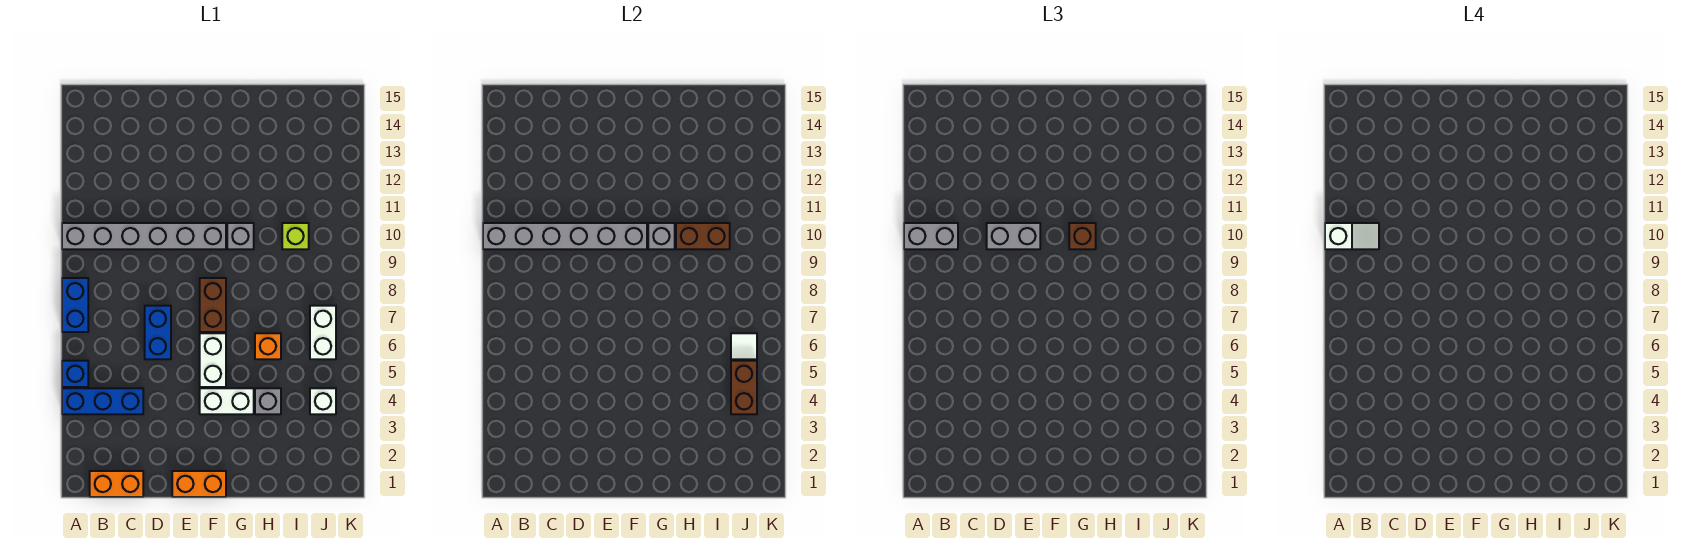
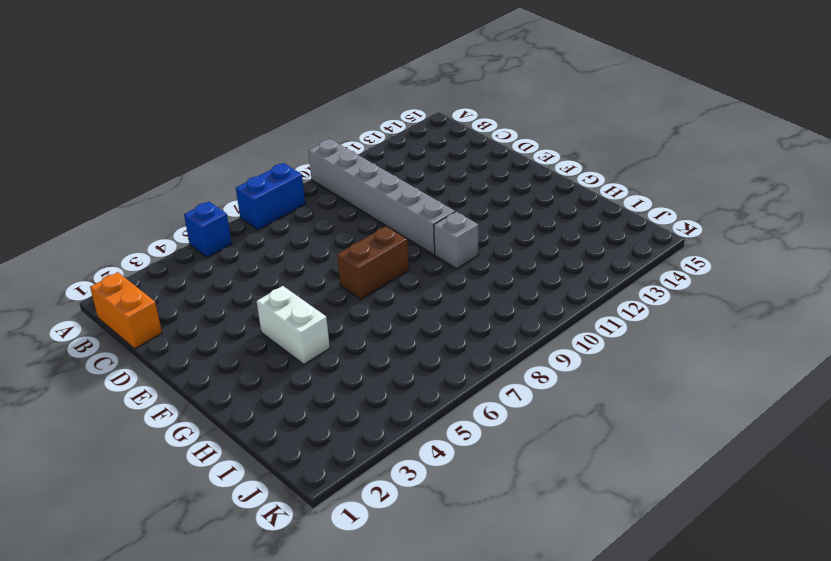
none -> blue 1x3 brick [62,388,143,414]
none -> blue 1x2 brick [145,306,171,359]
none -> orange 1x2 brick [172,471,226,497]

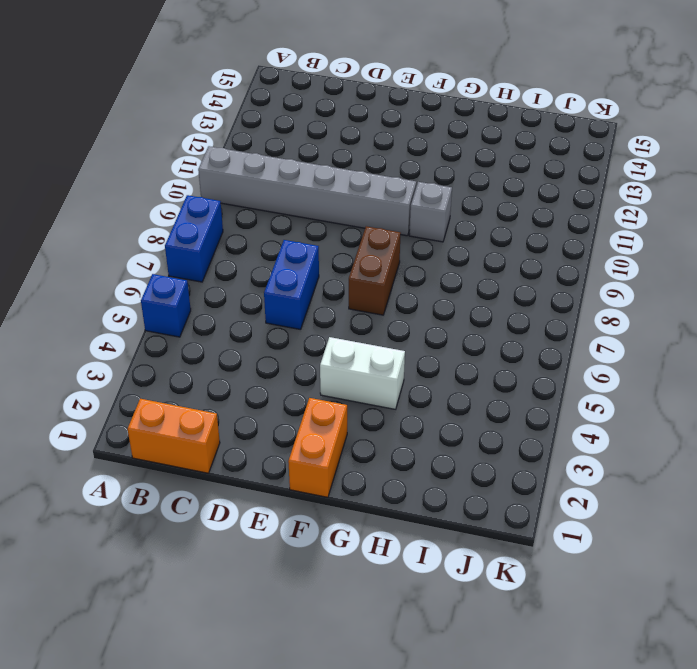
orange 1x2 brick [288,398,347,497] -> orange 1x2 brick turned to [172,471,226,497]
none -> blue 1x3 brick [62,388,143,414]
none -> white 1x2 brick [200,333,226,387]
none -> grey 1x1 brick [255,388,281,414]

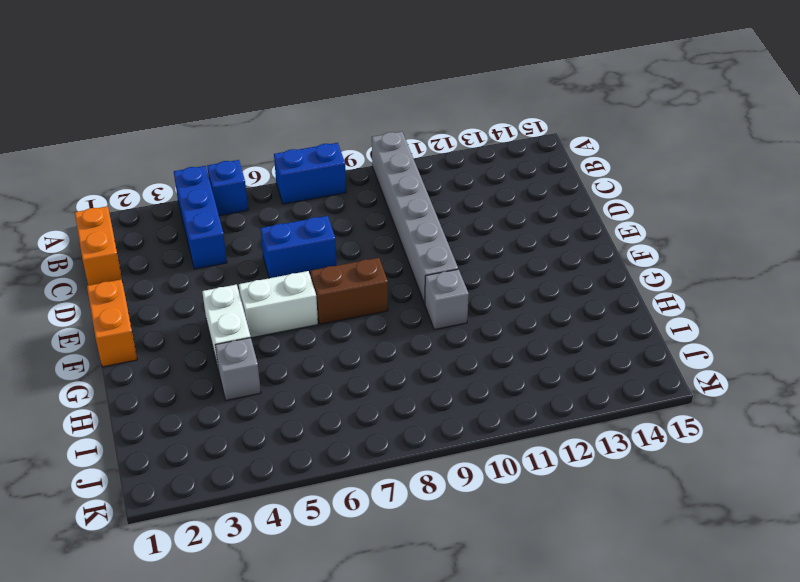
none -> orange 1x1 brick [255,333,281,359]
none -> lime 1x1 brick [282,223,309,249]
none -> white 1x1 brick [310,388,336,414]

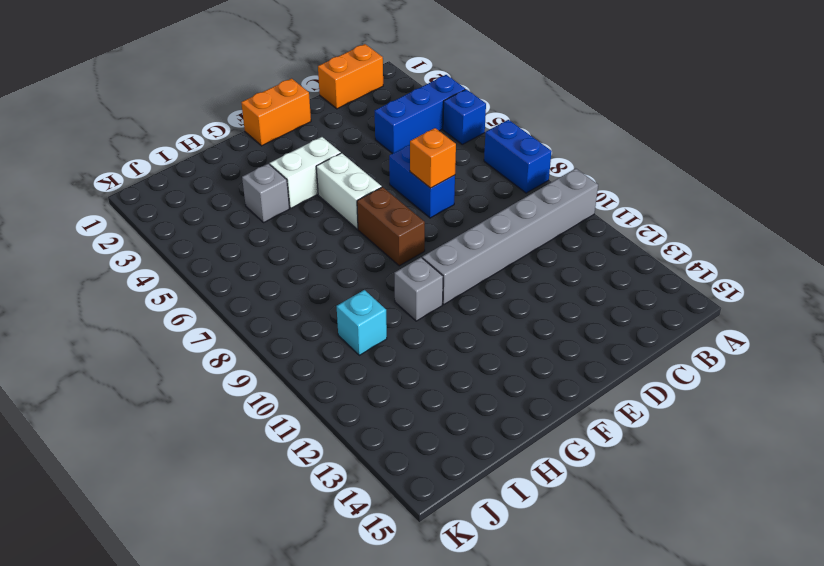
orange 1x1 brick [410,128,456,188] -> orange 1x1 brick moved to [255,333,281,359]
cyan 1x1 brick [337,290,387,355] -> lime 1x1 brick [282,223,309,249]
none -> white 1x1 brick [310,388,336,414]
none -> white 1x2 brick [310,306,336,359]
none -> grey 1x6 brick [483,223,647,249]

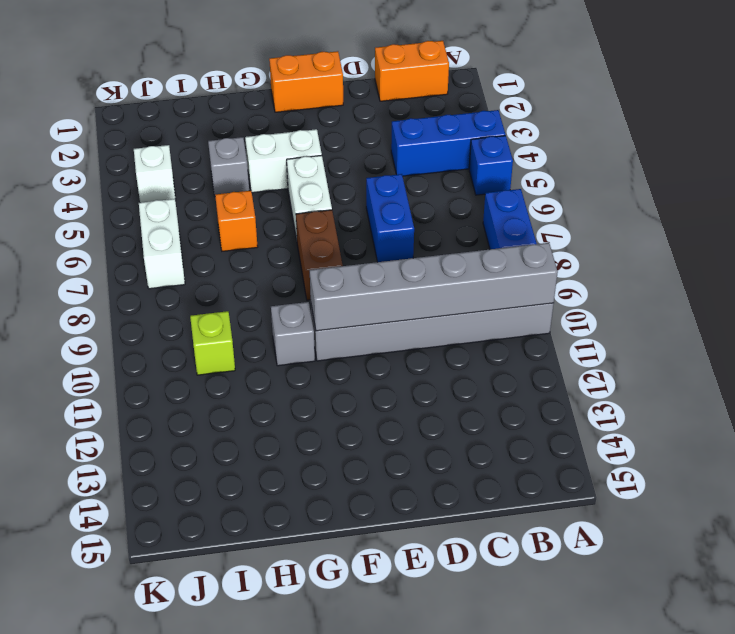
none -> grey 1x1 brick [648,223,675,249]
none -> brown 1x2 brick [676,223,730,249]
none -> brown 1x2 brick [731,361,757,414]

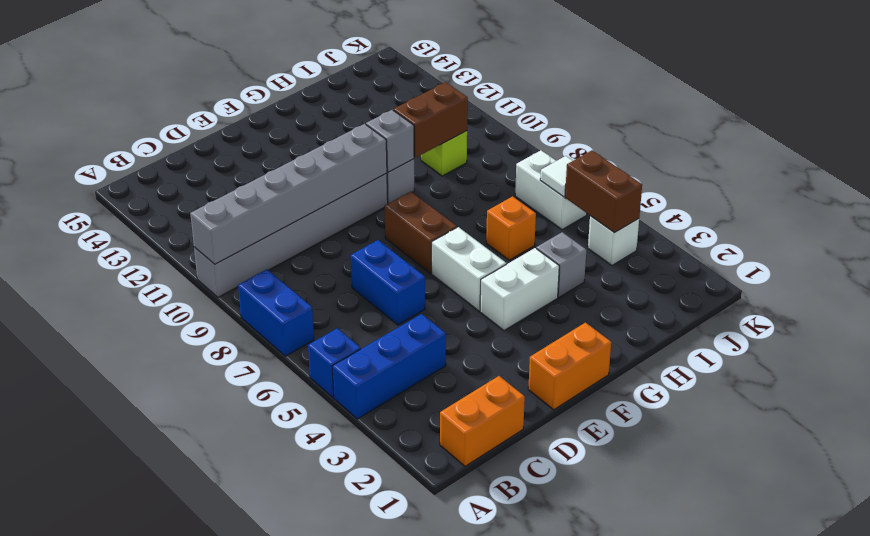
none -> grey 1x2 brick [904,223,958,249]
none -> grey 1x2 brick [987,223,1040,249]
none -> brown 1x1 brick [1069,223,1096,249]

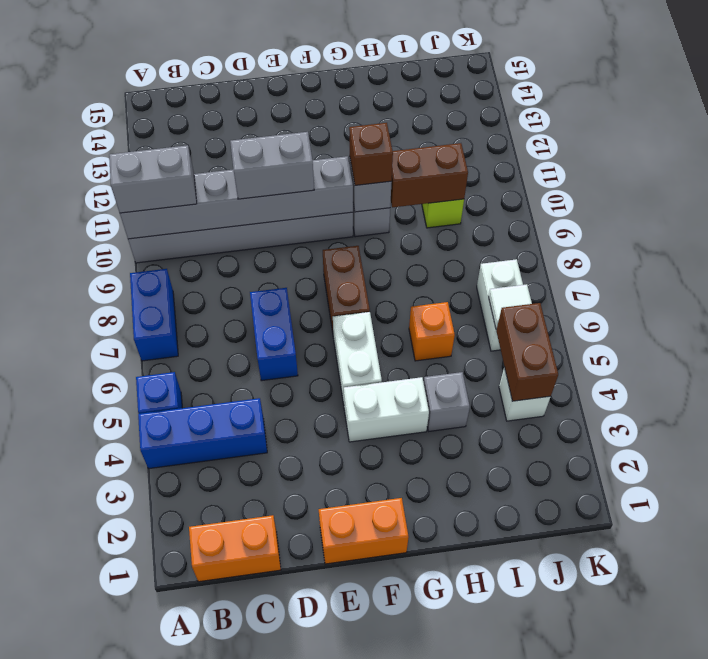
none -> white 1x2 slope [1325,223,1379,249]

